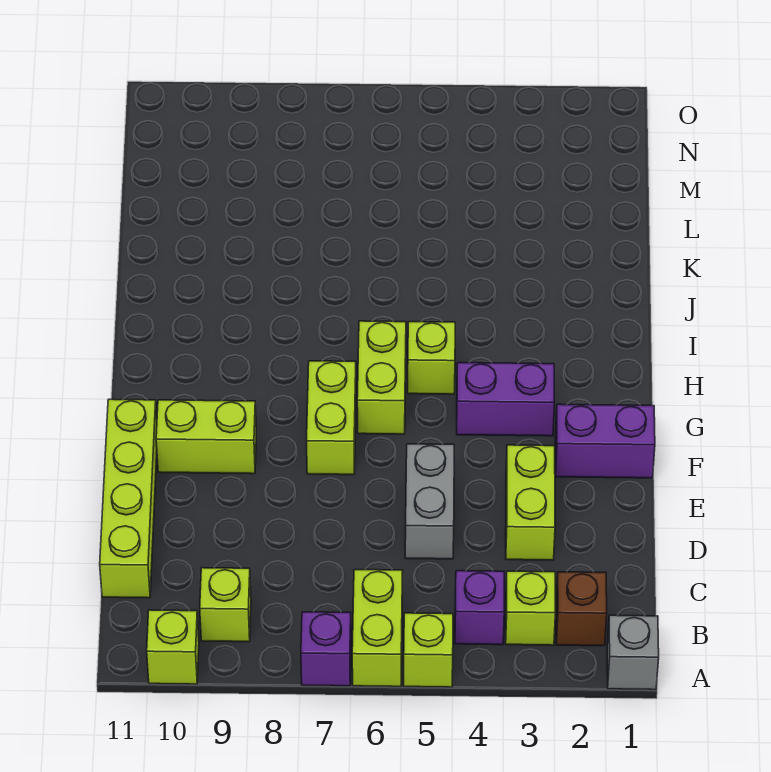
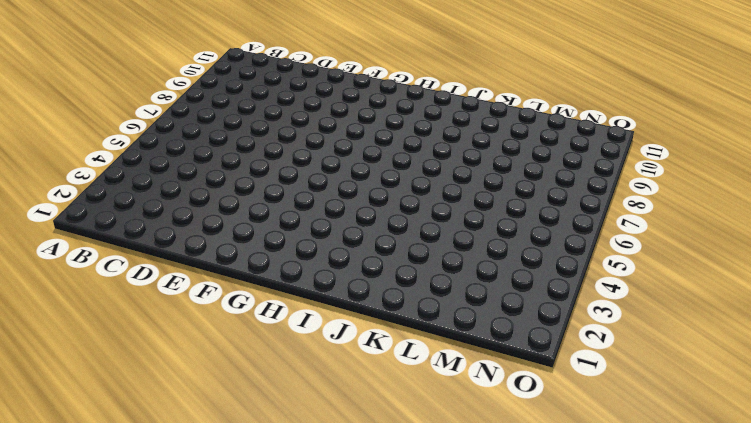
none -> grey 1x1 brick [607,615,659,690]
none -> lime 1x1 brick [404,613,453,687]
none -> lime 1x2 brick [352,570,403,687]

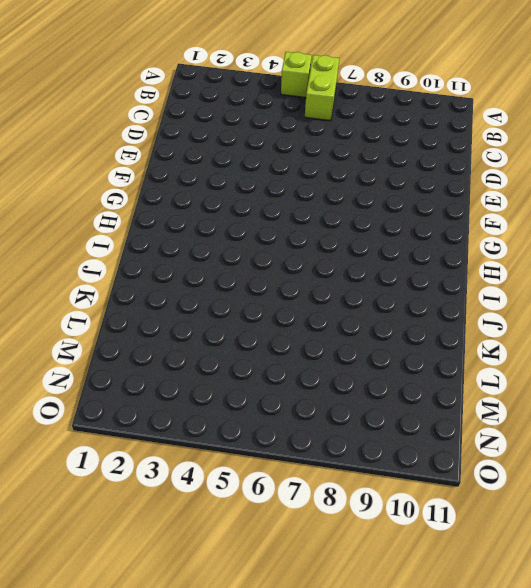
none -> grey 1x1 brick [607,615,659,690]
none -> purple 1x1 brick [301,612,351,686]
none -> lime 1x1 brick [147,610,199,684]

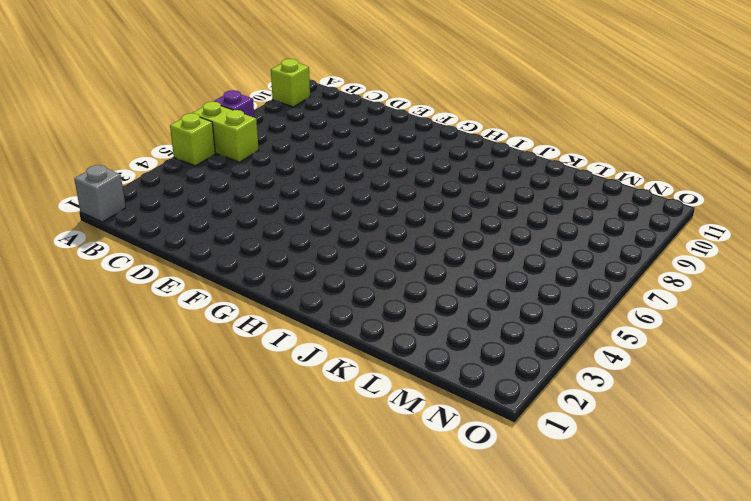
none -> brown 1x1 brick [556,572,607,646]
none -> lime 1x1 brick [506,571,555,645]
none -> purple 1x1 brick [455,571,504,645]

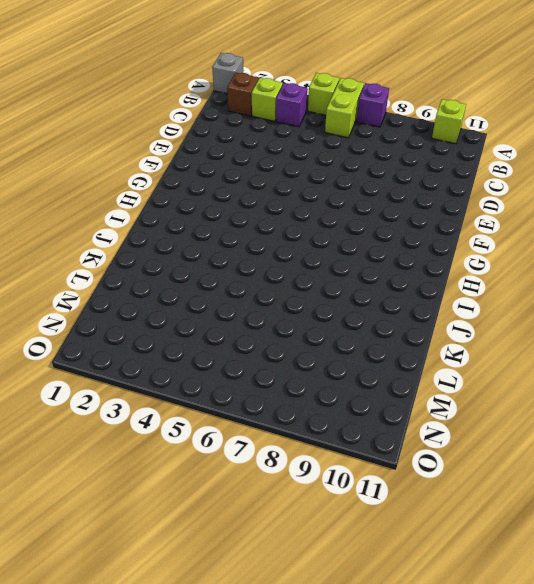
none -> lime 1x1 brick [200,568,251,642]
none -> lime 1x4 brick [100,399,157,598]
none -> lime 1x2 brick [506,445,555,560]

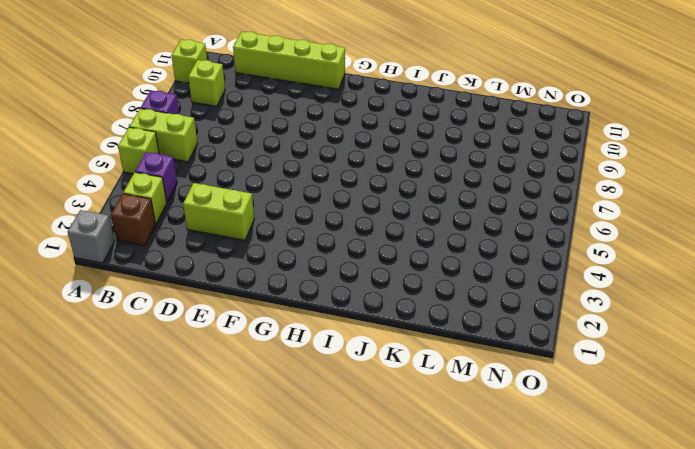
none -> grey 1x2 brick [405,444,454,559]
none -> purple 1x2 brick [555,404,655,478]
none -> lime 1x2 brick [307,361,356,475]

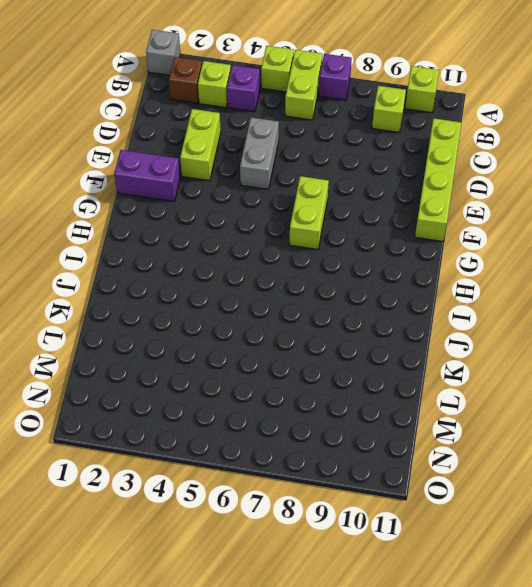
none -> lime 1x2 brick [156,400,256,474]
none -> purple 1x2 brick [457,363,554,436]
none -> lime 1x2 brick [357,321,406,434]

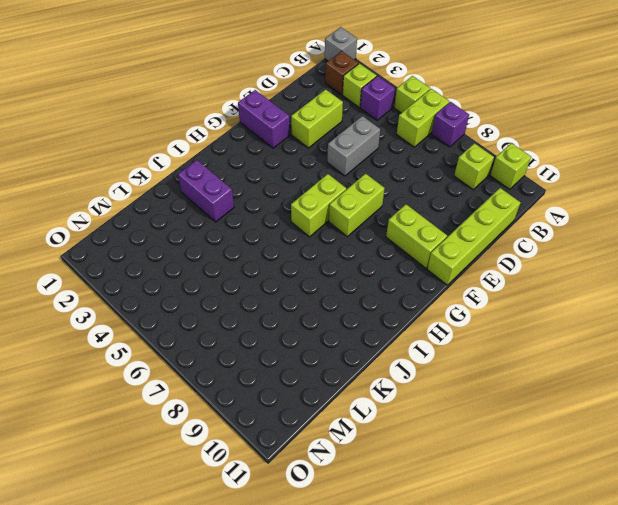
purple 1x2 brick [178,160,234,222] -> purple 1x2 brick moved to [457,363,554,436]
none -> lime 1x1 brick [408,322,455,394]

